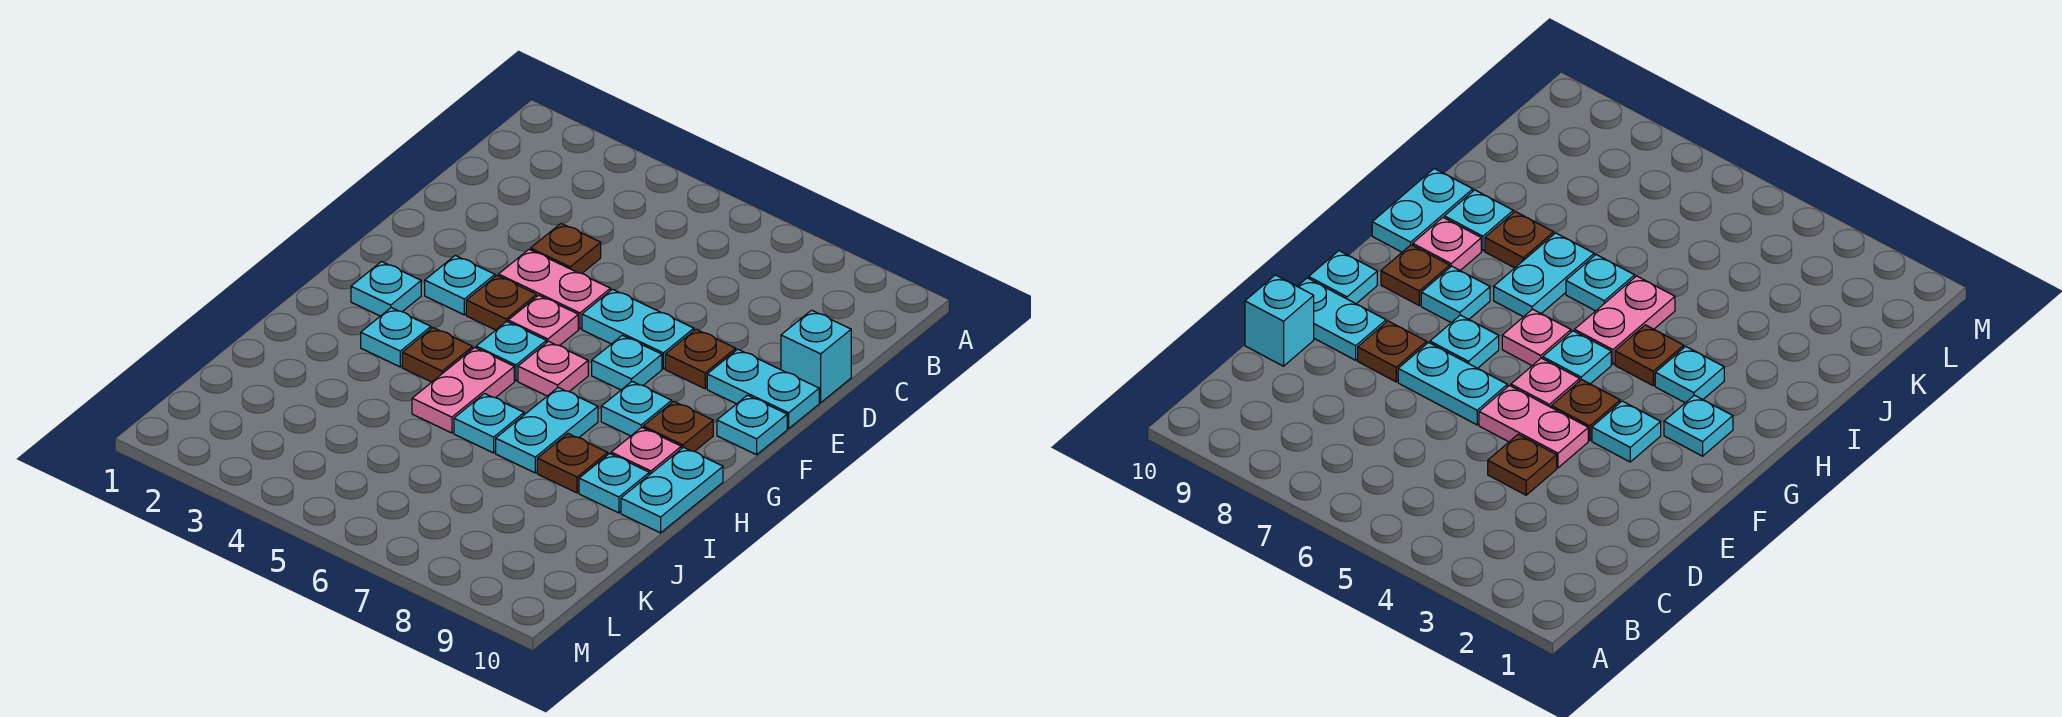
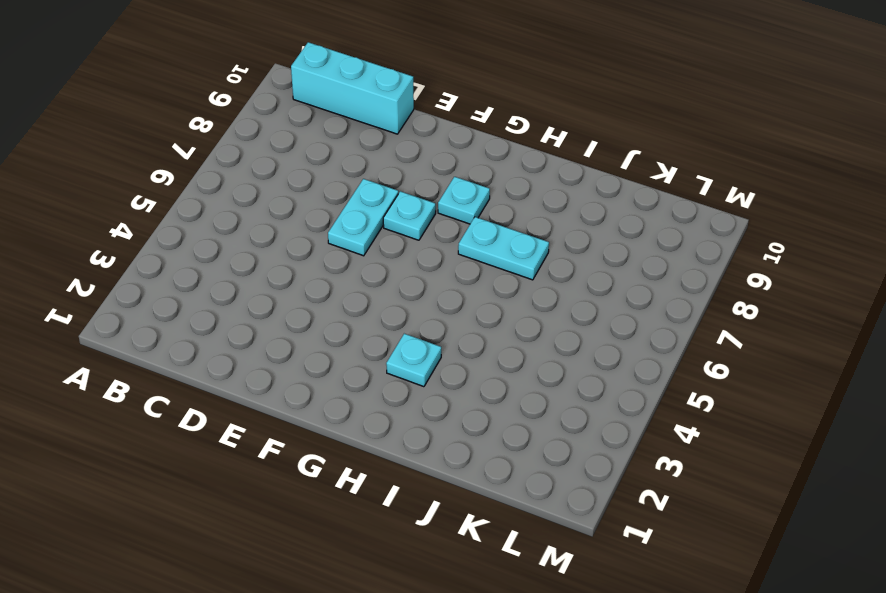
cyan 1x3 brick [291,42,414,134] -> cyan 1x1 brick [781,310,851,403]
none -> brown 1x1 plate [531,223,601,273]
none -> pink 1x2 plate [498,250,610,329]
none -> brown 1x1 plate [665,329,736,389]

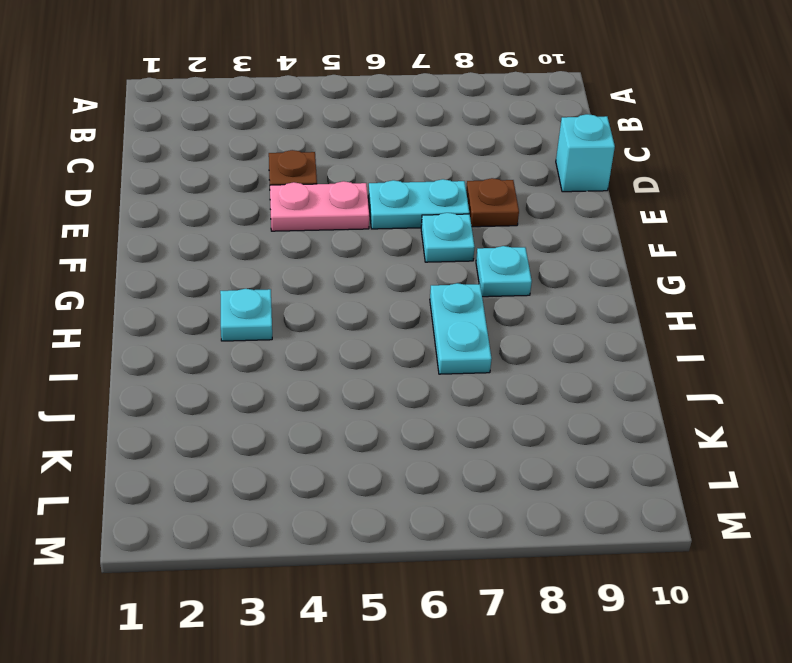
none -> cyan 1x2 plate [707,349,819,429]
none -> cyan 1x1 plate [425,255,495,315]
none -> brown 1x1 plate [466,276,537,330]

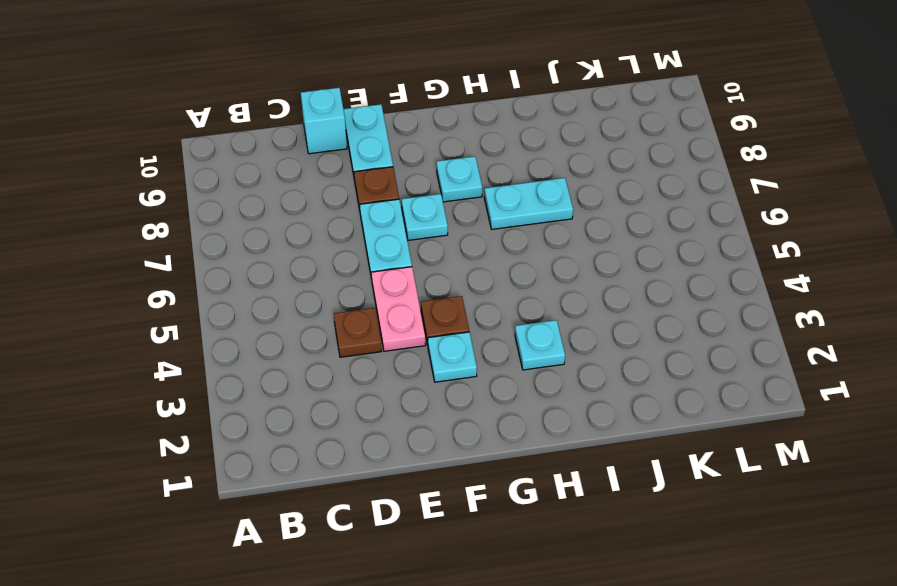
none -> pink 1x1 plate [508,295,578,346]
none -> cyan 1x1 plate [717,395,787,455]
none -> cyan 1x1 plate [351,262,421,316]

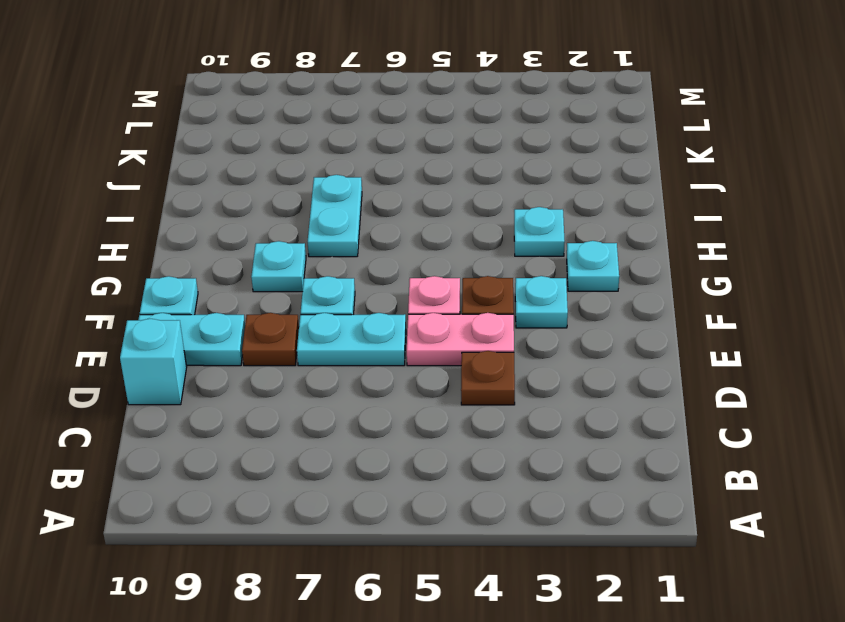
none -> cyan 1x1 plate [476,321,546,381]
none -> pink 1x1 plate [518,341,588,396]
none -> brown 1x1 plate [643,401,713,452]

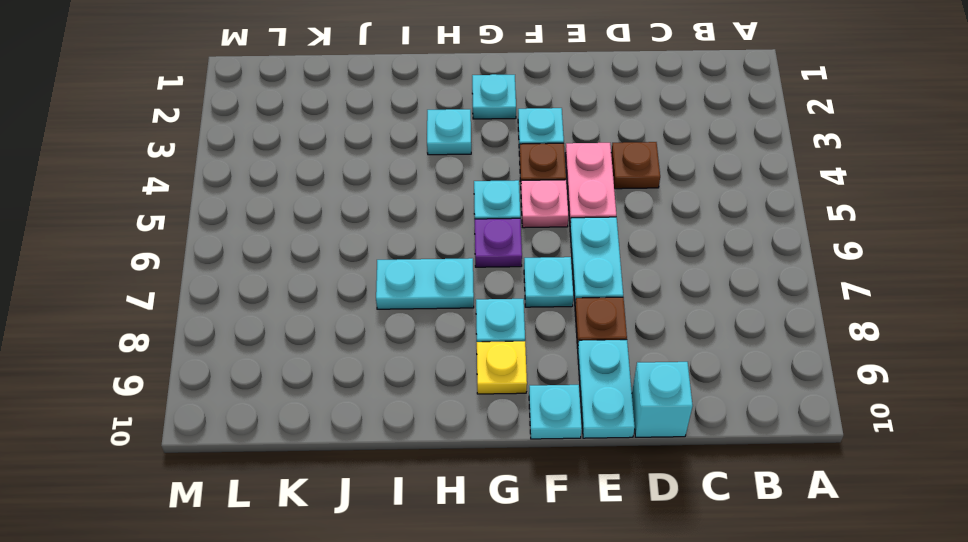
purple 1x1 plate [475,218,522,267] -> pink 1x1 plate [518,341,588,396]
yellow 1x1 plate [477,341,527,394] -> brown 1x1 plate [643,401,713,452]
none -> brown 1x1 plate [402,328,473,382]
none -> pink 1x2 plate [412,347,514,433]
none -> pink 1x1 plate [611,427,681,475]

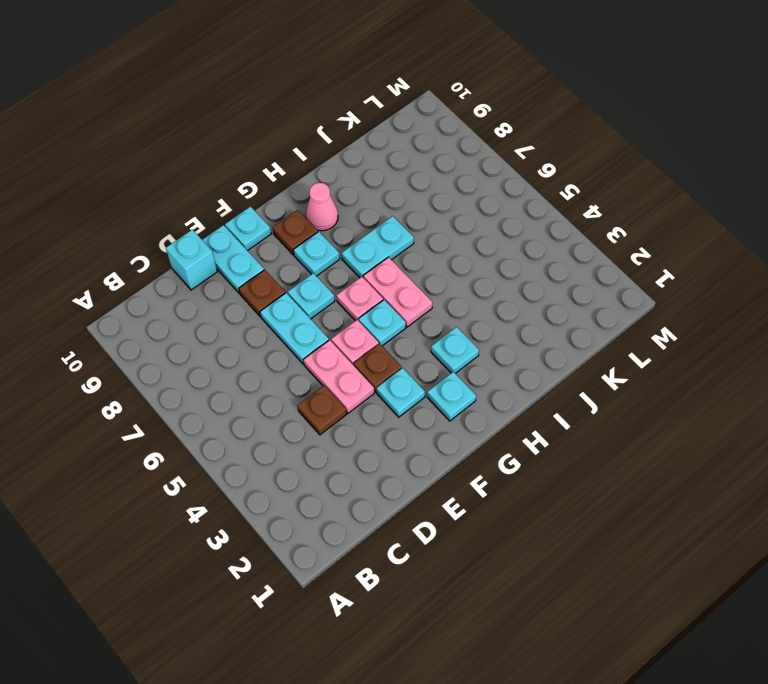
pink 1x2 plate [363,257,432,327] -> pink 1x2 plate turned to [412,347,514,433]
pink 1x1 cone [306,183,338,231] -> pink 1x1 plate [611,427,681,475]
none -> brown 1x1 plate [402,328,473,382]
none -> cyan 1x2 plate [621,447,723,533]
none -> cyan 1x1 plate [454,394,524,453]

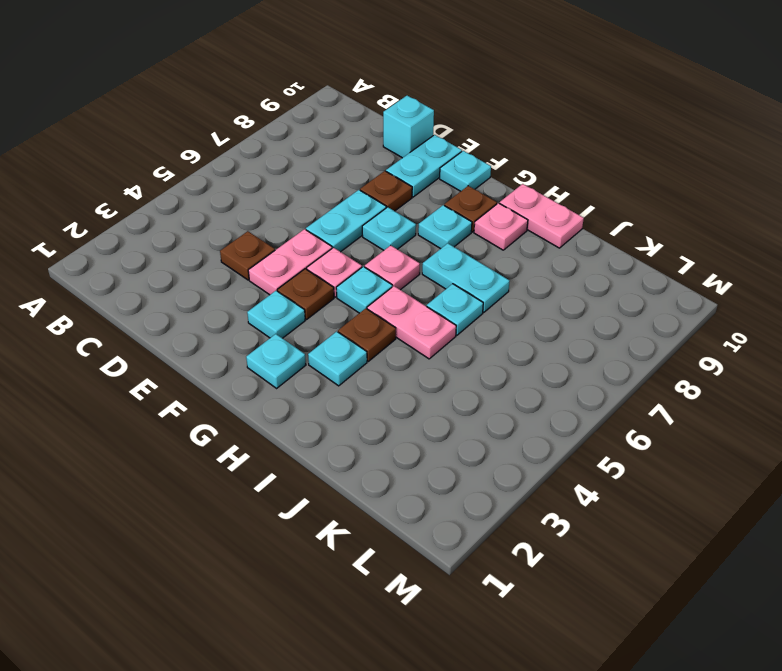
pink 1x2 plate [500,184,584,248] -> cyan 1x2 plate [621,447,723,533]
none -> brown 1x1 plate [537,434,608,493]
none -> cyan 1x1 plate [579,453,649,513]

